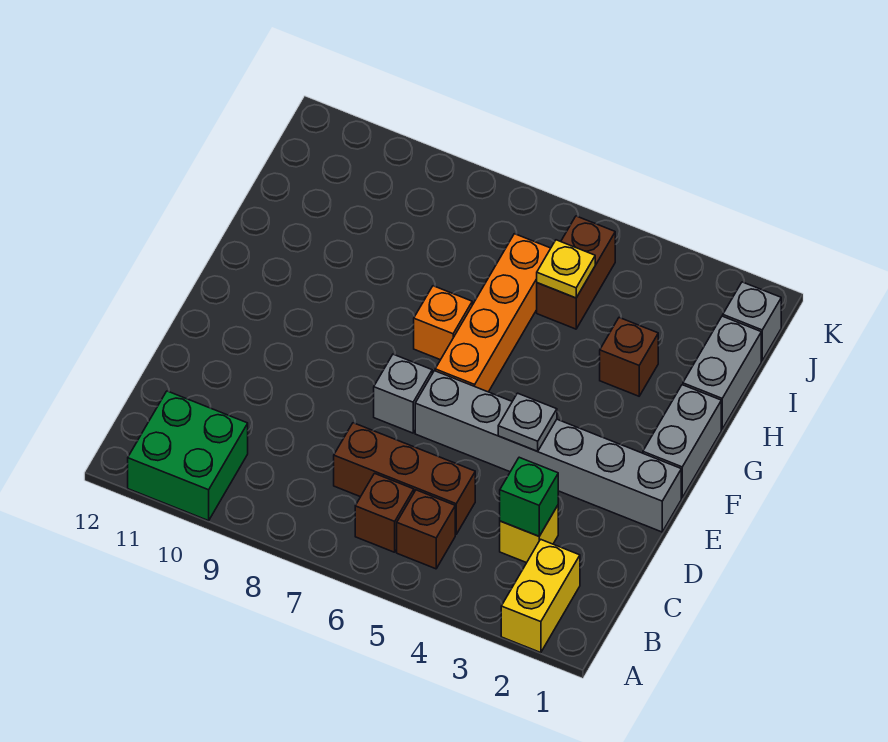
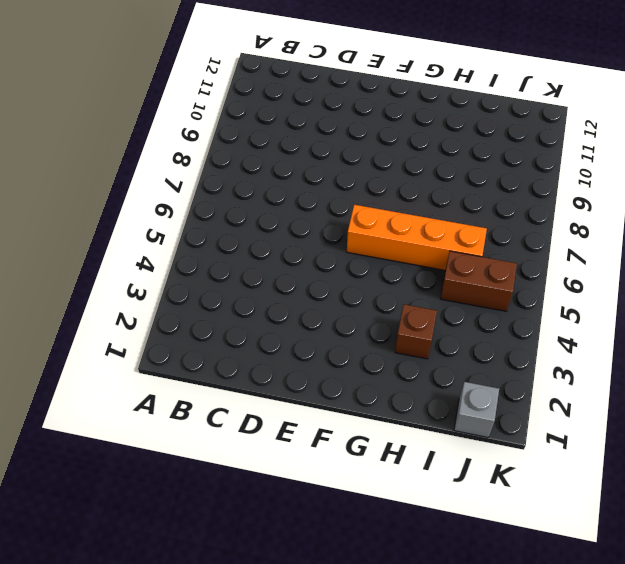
none -> yellow 1x2 brick [501,539,580,653]
none -> green 2x2 brick [128,391,248,521]
none -> brown 1x1 brick [397,490,455,569]

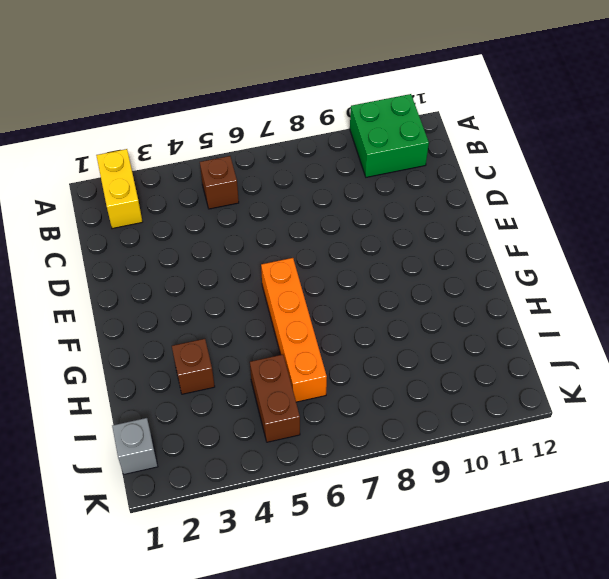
none -> brown 1x1 brick [355,473,414,552]
none -> yellow 1x1 brick [500,506,558,563]
none -> brown 1x3 brick [334,423,475,534]

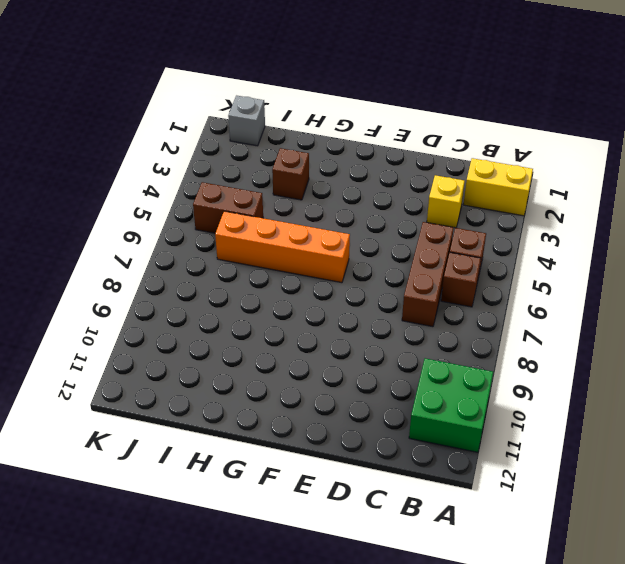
none -> grey 1x6 brick [415,371,681,532]
none -> grey 1x1 brick [374,354,432,433]
none -> grey 1x2 brick [643,385,721,498]

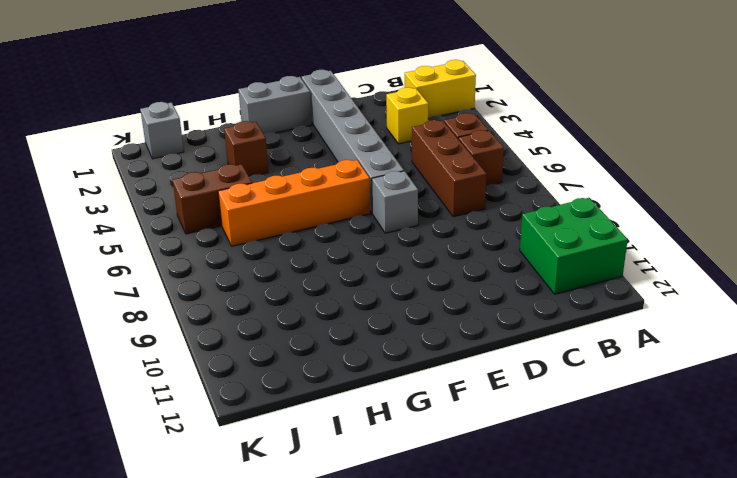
none -> orange 1x1 brick [414,286,472,360]
none -> grey 1x2 brick [683,316,761,429]
none -> green 1x1 brick [500,457,558,536]

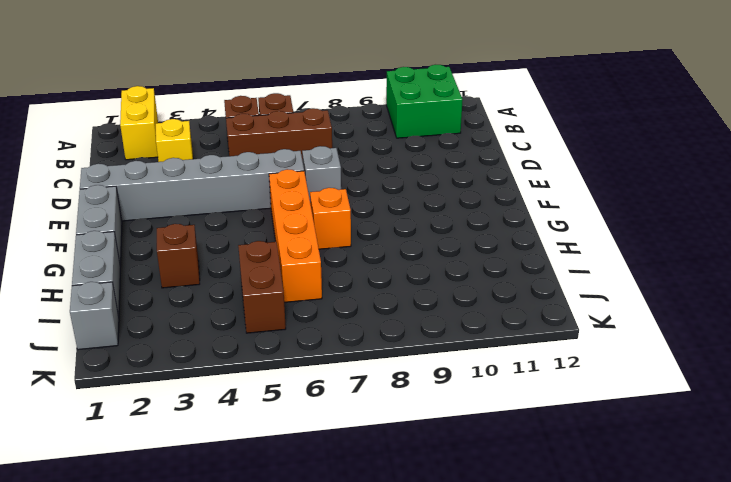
none -> green 1x1 brick [500,457,558,536]
none -> grey 1x1 plate [498,393,557,451]
none -> yellow 1x1 plate [537,240,595,298]

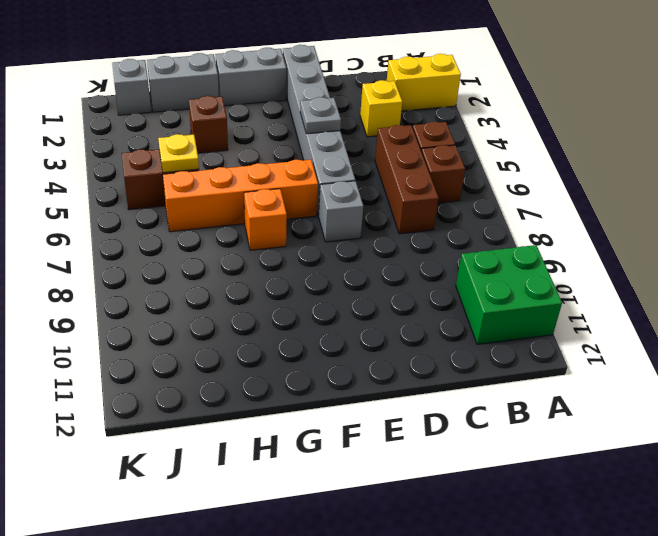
none -> green 1x1 brick [500,457,558,536]

